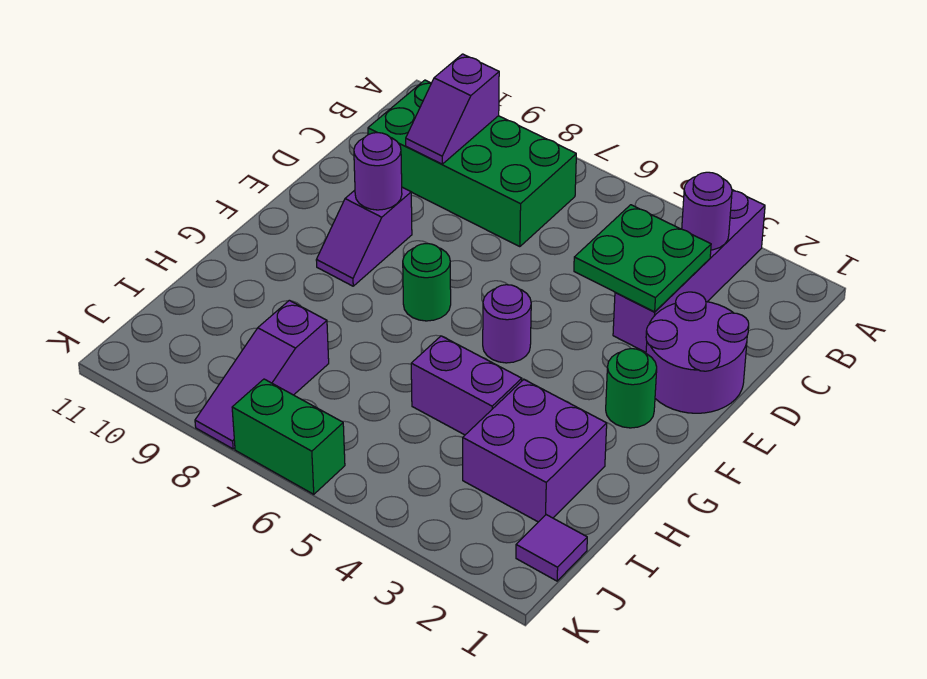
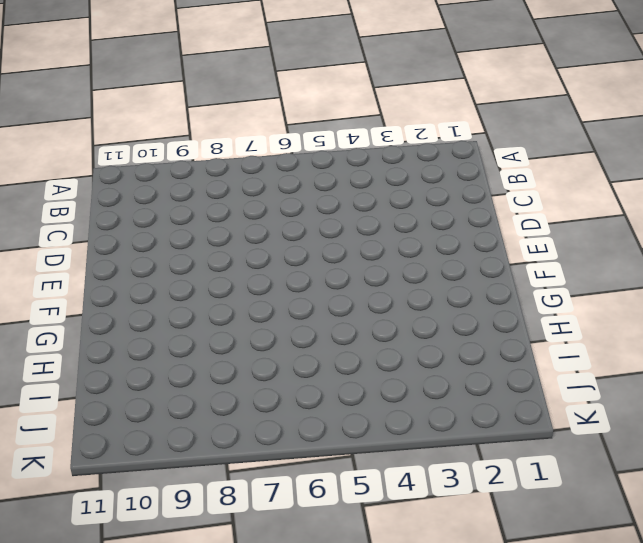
none -> purple 1x4 brick [613,190,765,352]
none -> green 2x4 brick [368,80,576,247]
none -> purple 2x2 round brick [646,292,749,413]

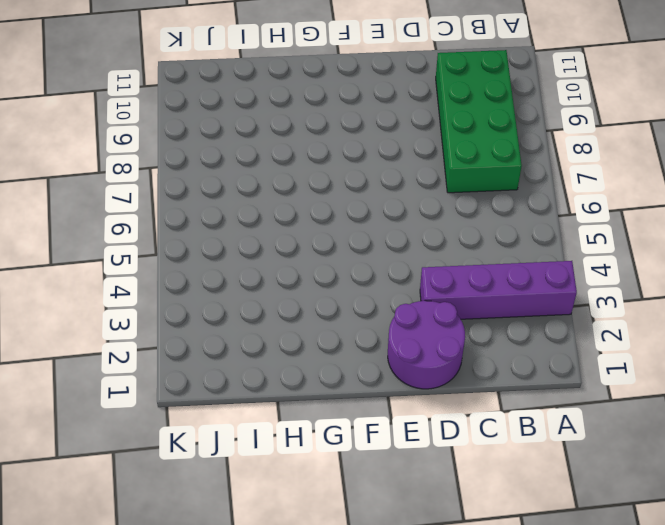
none -> purple 1x2 slope [316,187,412,286]
none -> green 1x1 round brick [606,349,657,428]
none -> purple 1x1 round brick [483,285,531,363]

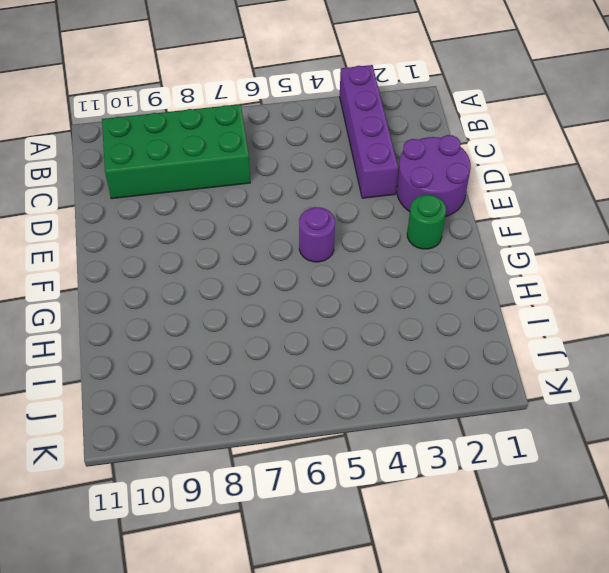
none -> purple 1x2 slope [316,187,412,286]
none -> green 1x1 round brick [403,244,451,321]
none -> purple 2x2 brick [463,380,607,522]

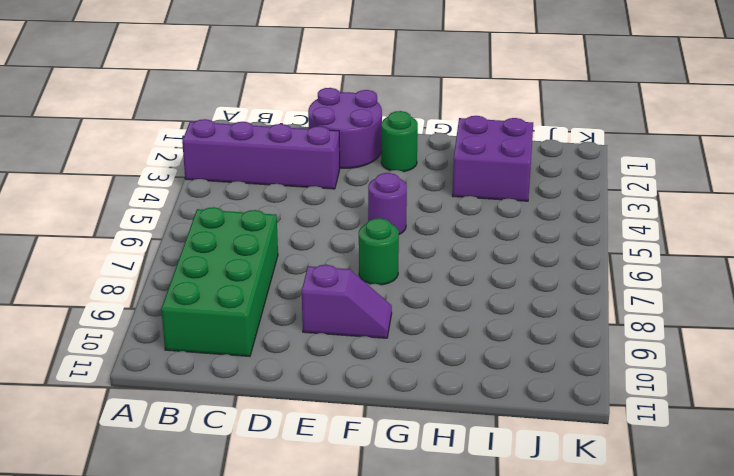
none -> purple 1x2 brick [411,336,522,435]
none -> purple 1x3 slope [195,300,329,449]
none -> purple 1x1 tile [516,515,587,581]

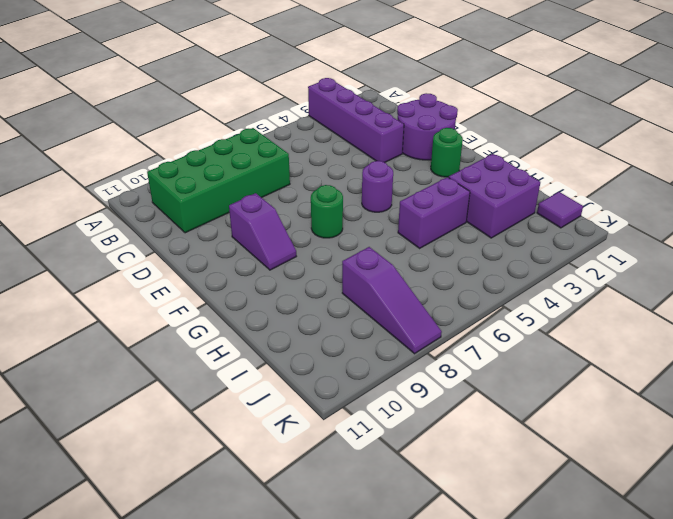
none -> green 1x2 brick [232,379,345,494]
none -> purple 1x1 round brick [682,172,732,250]
none -> purple 1x2 slope [406,54,499,164]

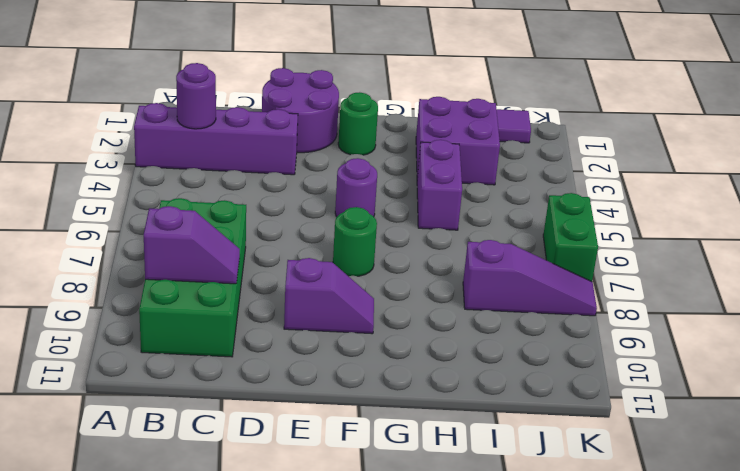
none -> green 2x2 plate [574,205,711,312]
none -> purple 1x1 round brick [354,133,402,210]

